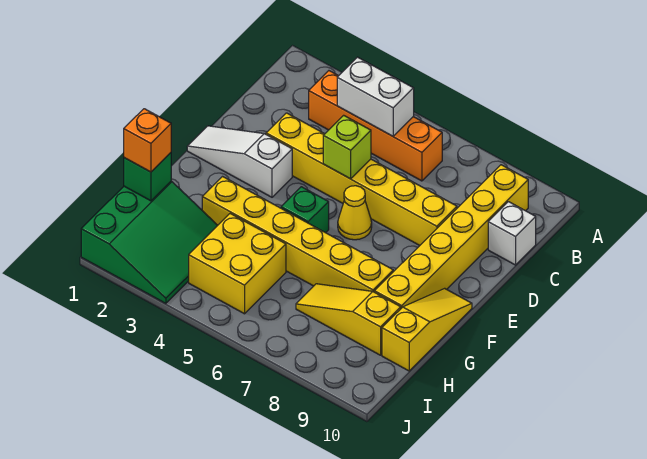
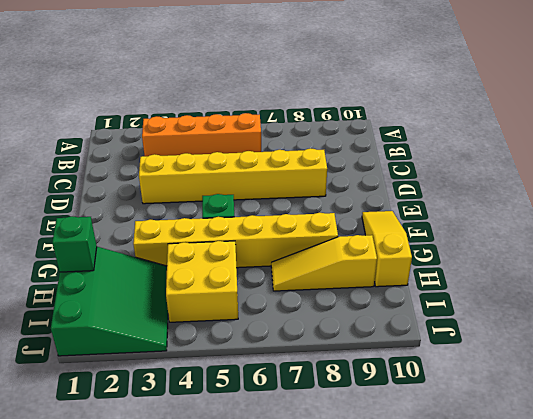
none -> yellow 1x6 brick [374,165,528,308]
none -> white 1x1 brick [488,202,536,265]
none -> white 1x3 slope [187,126,292,197]

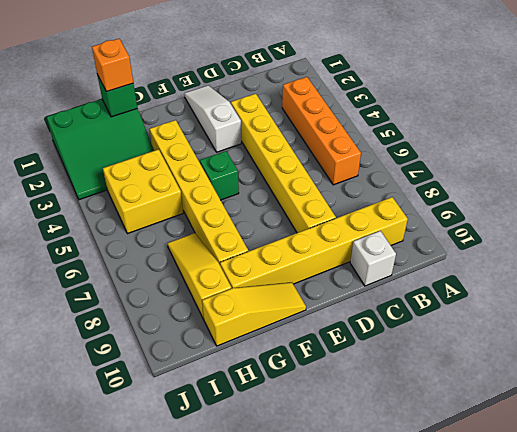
none -> yellow 1x1 cone [338,186,372,240]
none -> white 1x2 brick [337,57,414,136]
none -> lime 1x1 brick [323,115,371,179]

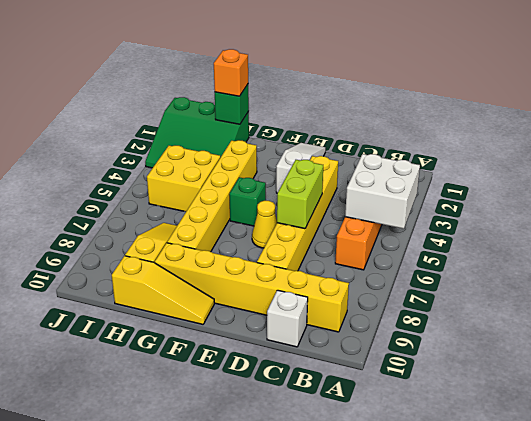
white 2x2 brick [345,154,420,229] -> white 1x2 brick [337,57,414,136]
lime 1x2 brick [277,160,323,229] -> lime 1x1 brick [323,115,371,179]

